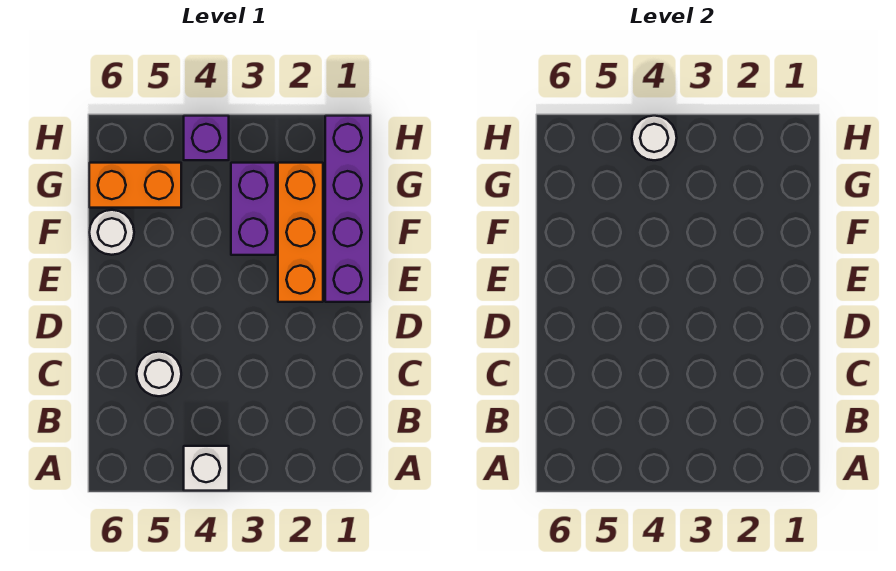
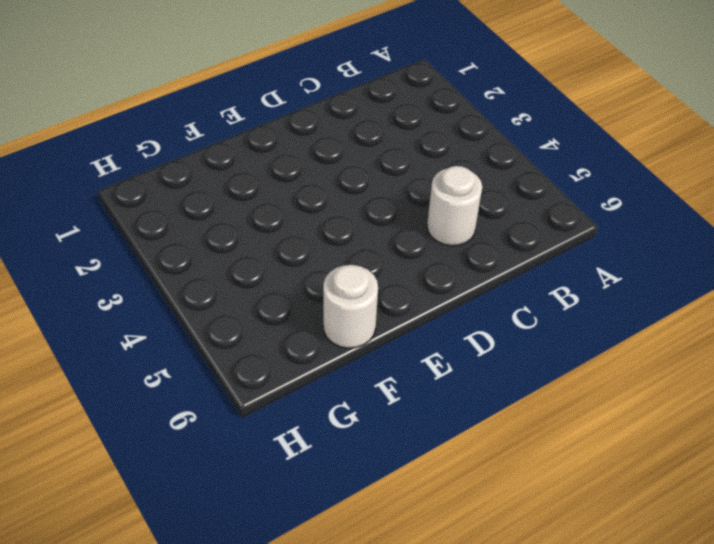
none -> white 1x1 brick [184,446,229,491]
none -> purple 1x4 brick [325,116,370,302]

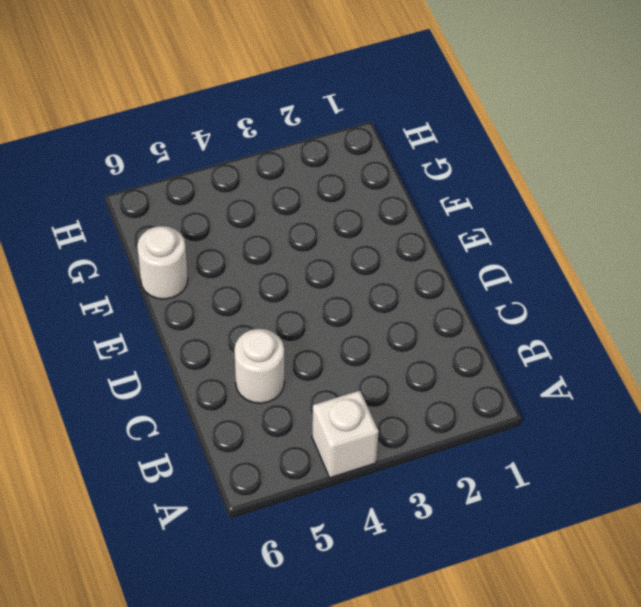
none -> purple 1x4 brick [325,116,370,302]
none -> orange 1x3 brick [278,163,323,302]

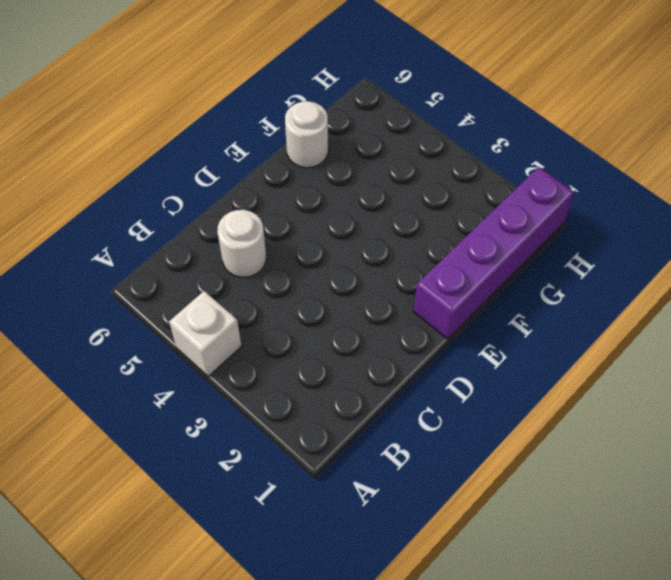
none -> orange 1x3 brick [278,163,323,302]
none -> purple 1x2 brick [231,163,276,255]

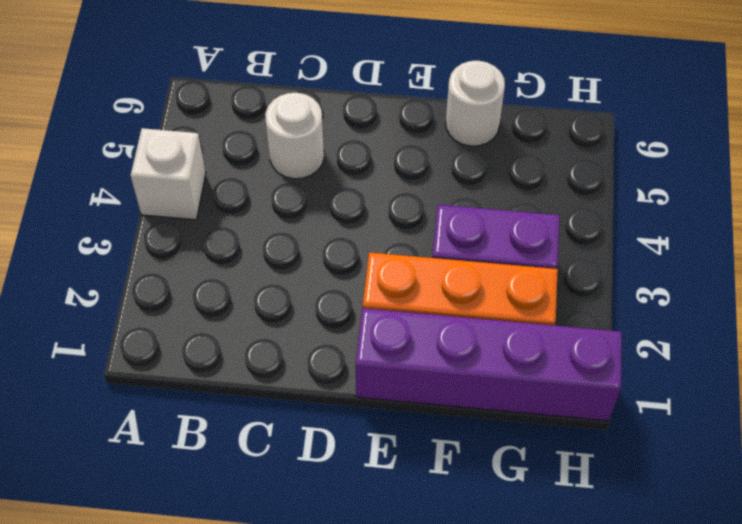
none -> orange 1x2 brick [89,163,181,208]
none -> purple 1x1 brick [184,116,229,160]

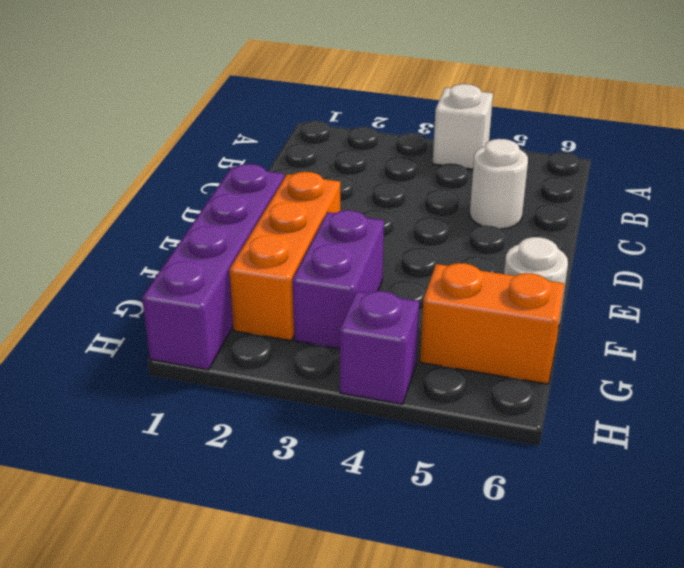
none -> white 1x1 round brick [632,116,677,160]

